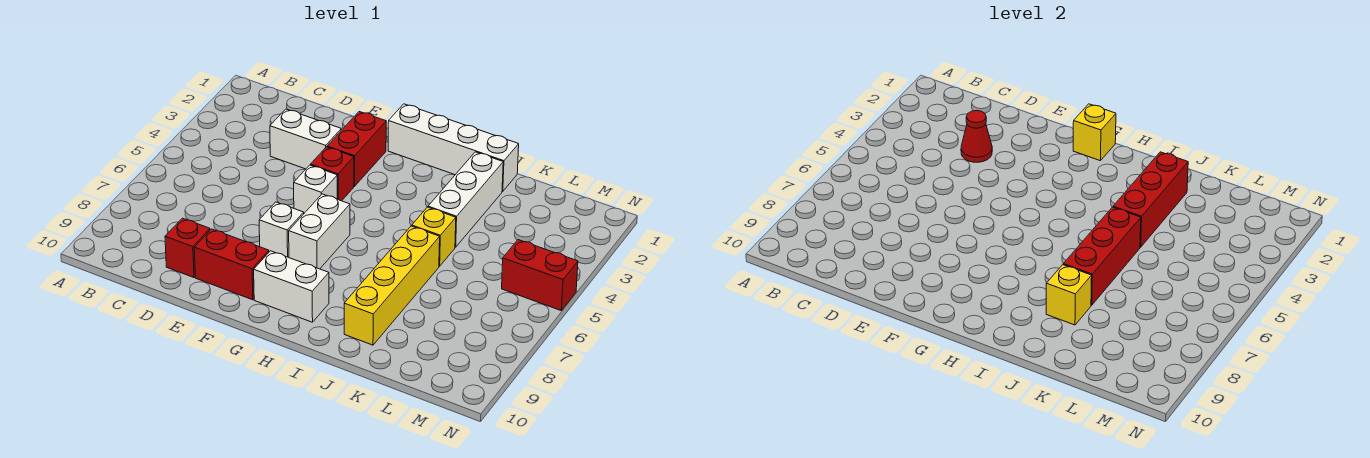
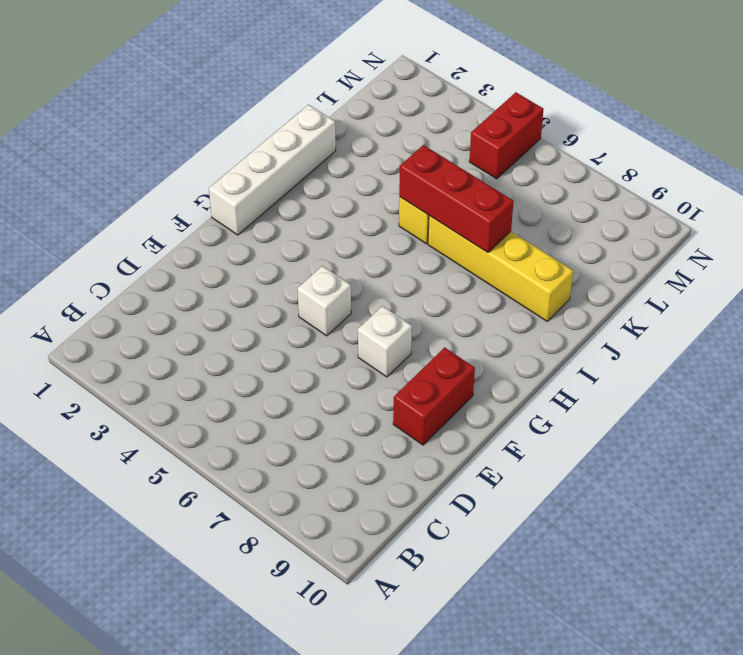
none -> white 1x2 brick [270,109,341,169]
none -> red 1x1 brick [165,218,210,278]
none -> red 1x2 brick [327,112,386,186]

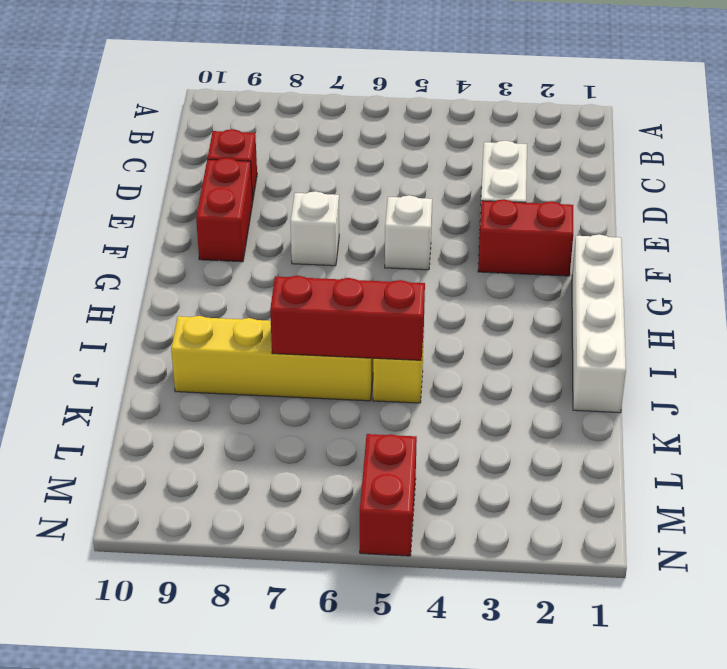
none -> red 1x1 brick [310,147,354,201]
none -> white 1x2 brick [289,194,350,269]
none -> white 1x2 brick [254,251,329,322]

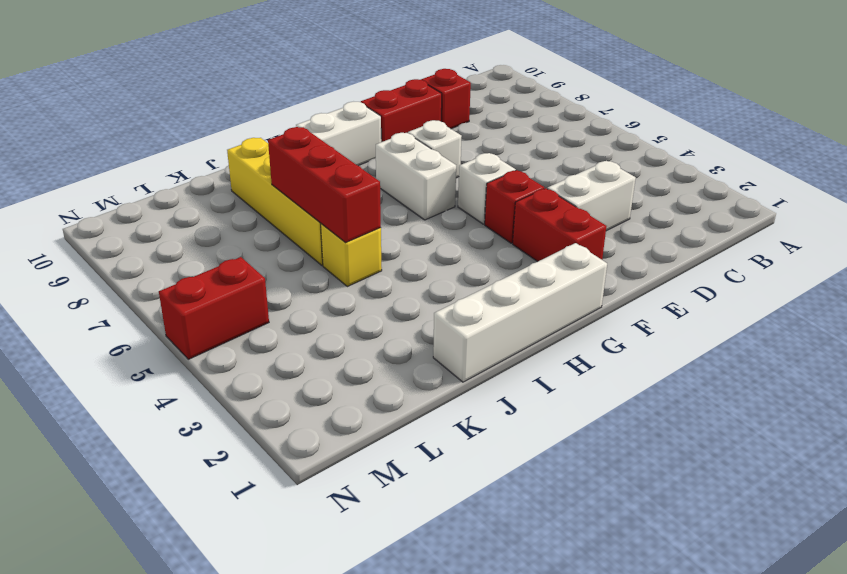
none -> white 1x3 brick [428,152,503,247]
none -> red 1x1 cone [961,111,992,162]
none -> yellow 1x1 brick [1073,104,1116,161]

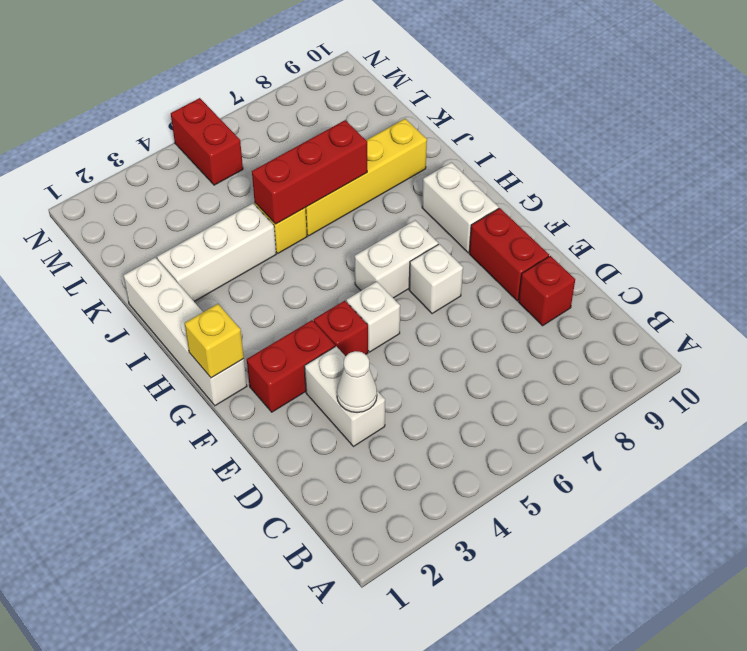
white 1x1 cone [337,351,377,413] -> red 1x1 cone [961,111,992,162]
none -> red 1x3 brick [1113,152,1188,247]
none -> yellow 1x1 brick [1046,265,1092,325]

